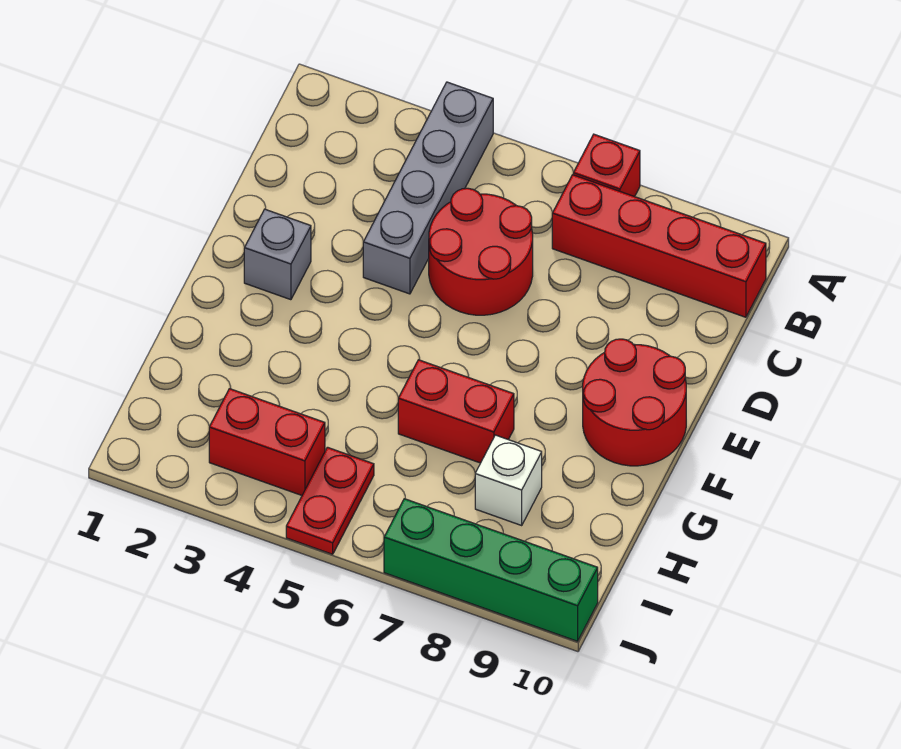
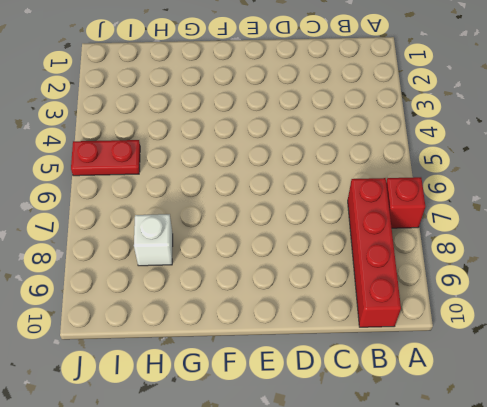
none -> grey 1x4 brick [363,82,493,294]
none -> red 2x2 round brick [429,188,533,315]

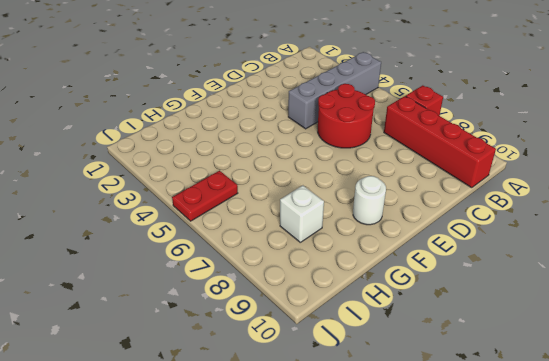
white 1x1 round brick [353,176,386,225] -> red 2x2 round brick [583,339,686,466]
none -> grey 1x1 brick [244,209,311,300]
none -> red 1x2 brick [398,360,514,463]

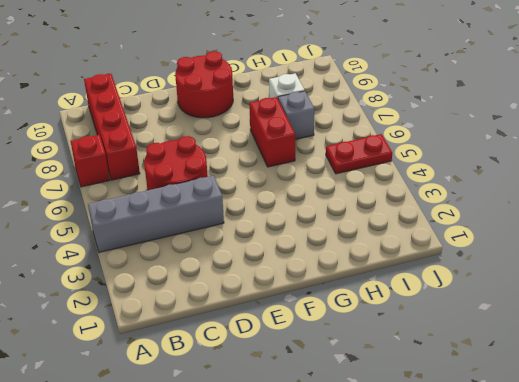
grey 1x1 brick [278,91,314,139] -> grey 1x1 brick moved to [244,209,311,300]
none -> red 1x2 brick [209,389,325,495]
none -> green 1x4 brick [384,499,598,641]

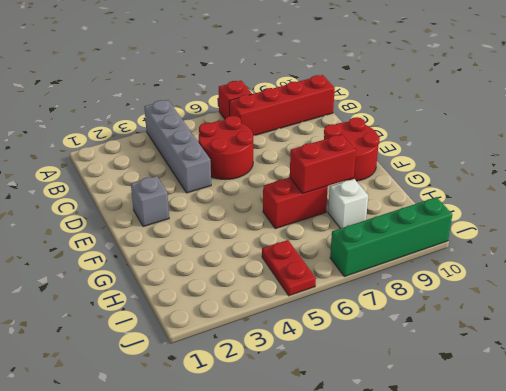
red 1x2 brick [290,135,356,193] -> red 1x2 brick moved to [209,389,325,495]

